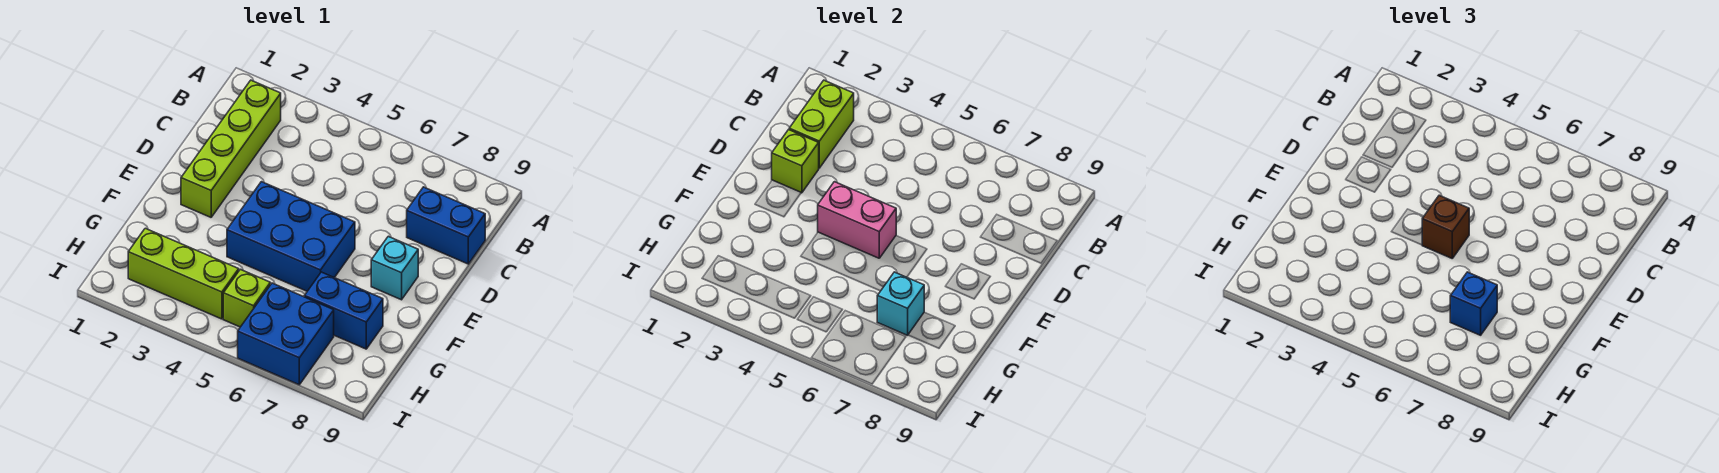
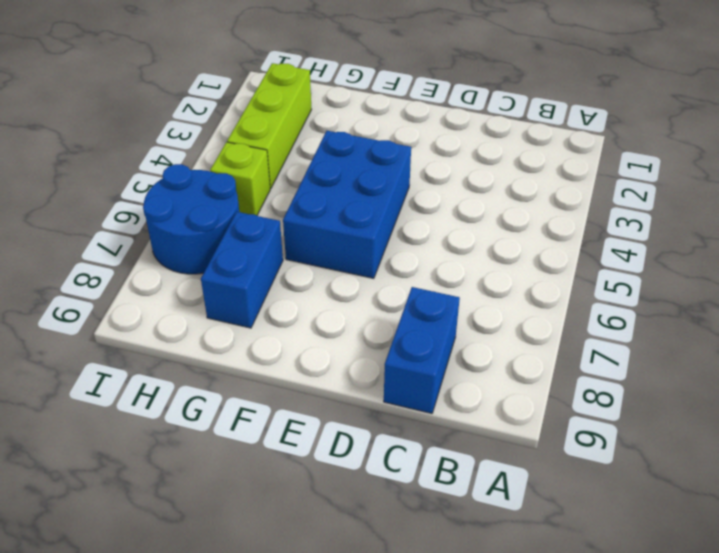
blue 2x2 round brick [143,164,239,274] -> blue 2x2 brick [238,283,334,385]
none -> lime 1x4 brick [181,80,281,217]
none -> cyan 1x1 brick [371,236,418,300]
none -> lime 1x2 brick [789,80,854,168]

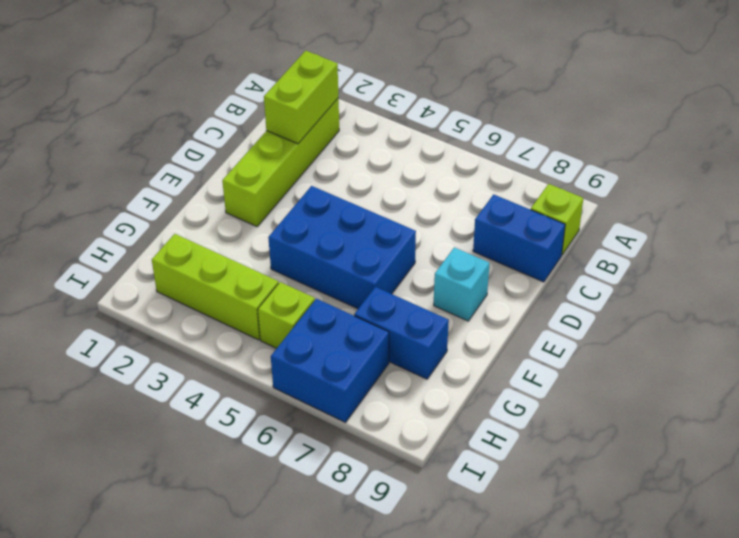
lime 1x1 brick [531,184,583,255] -> lime 1x1 brick moved to [772,130,819,193]
none -> pink 1x2 brick [818,182,896,258]
none -> cyan 1x1 brick [877,272,924,335]
none -> brown 1x1 brick [1422,195,1469,258]

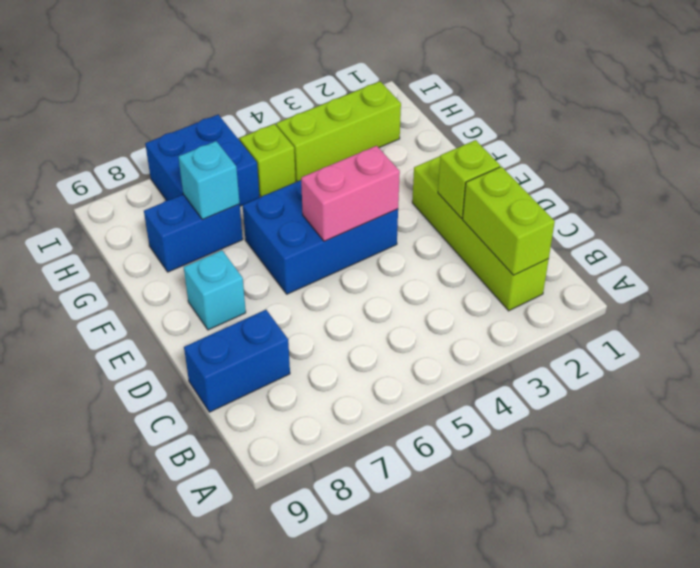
none -> brown 1x1 brick [1422,195,1469,258]
none -> blue 1x1 brick [1450,272,1497,335]

